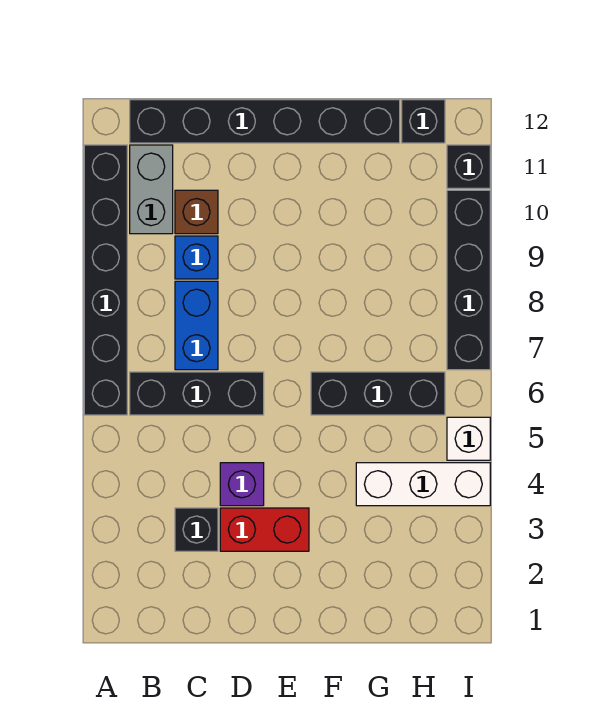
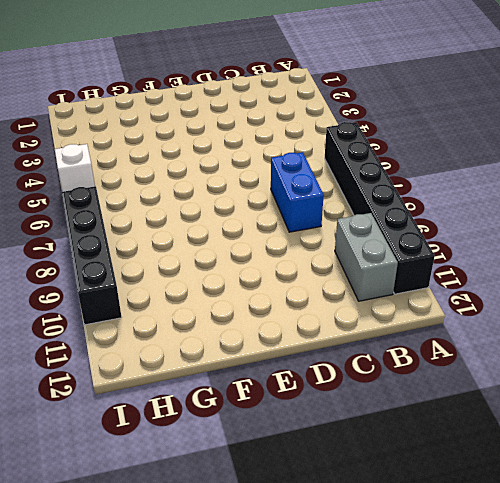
none -> black 1x3 brick [130,372,264,415]
none -> black 1x6 brick [130,100,400,143]
none -> black 1x1 brick [175,508,218,551]

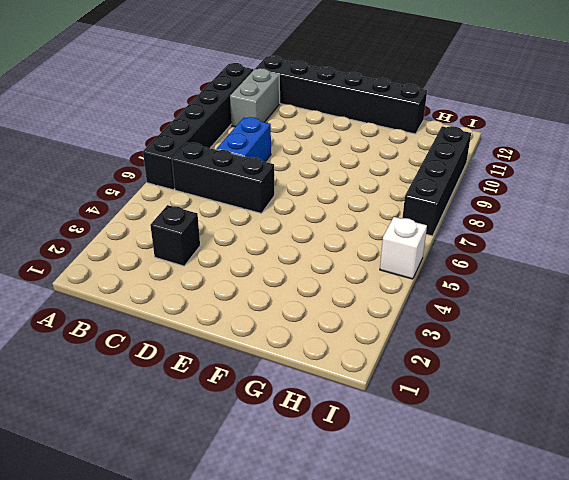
none -> blue 1x1 brick [175,236,218,279]
none -> brown 1x1 brick [175,190,218,234]
none -> red 1x2 brick [220,508,309,551]

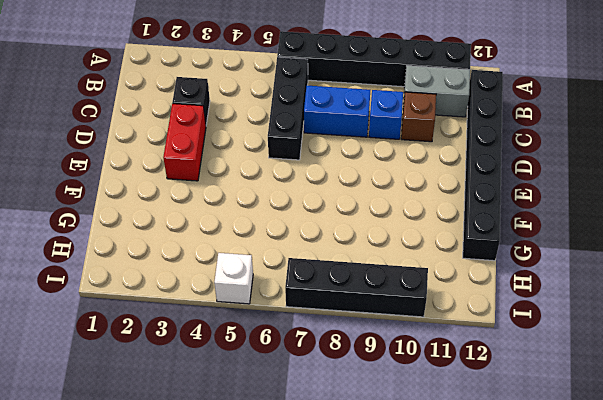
none -> purple 1x1 brick [220,463,264,506]
none -> black 1x3 brick [311,372,445,415]
none -> white 1x3 brick [356,463,490,506]

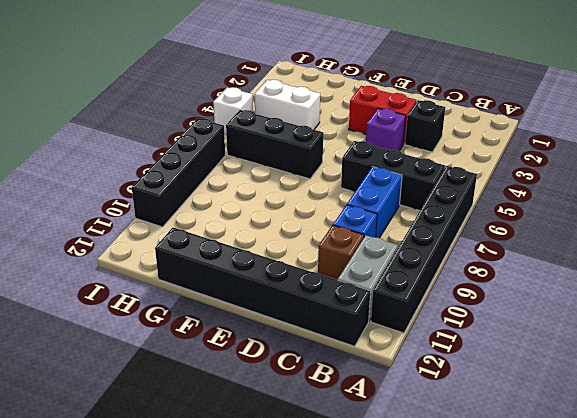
white 1x2 brick [255,80,320,130] -> white 1x3 brick [356,463,490,506]
none -> black 1x1 brick [402,100,445,143]
none -> black 1x1 brick [447,145,490,188]

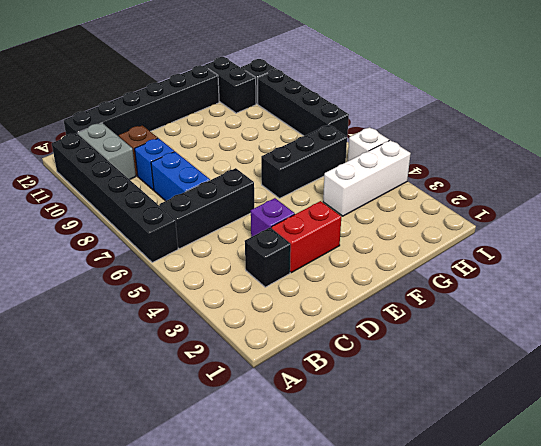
black 1x2 brick [204,57,256,113] -> black 1x1 brick [402,100,445,143]

